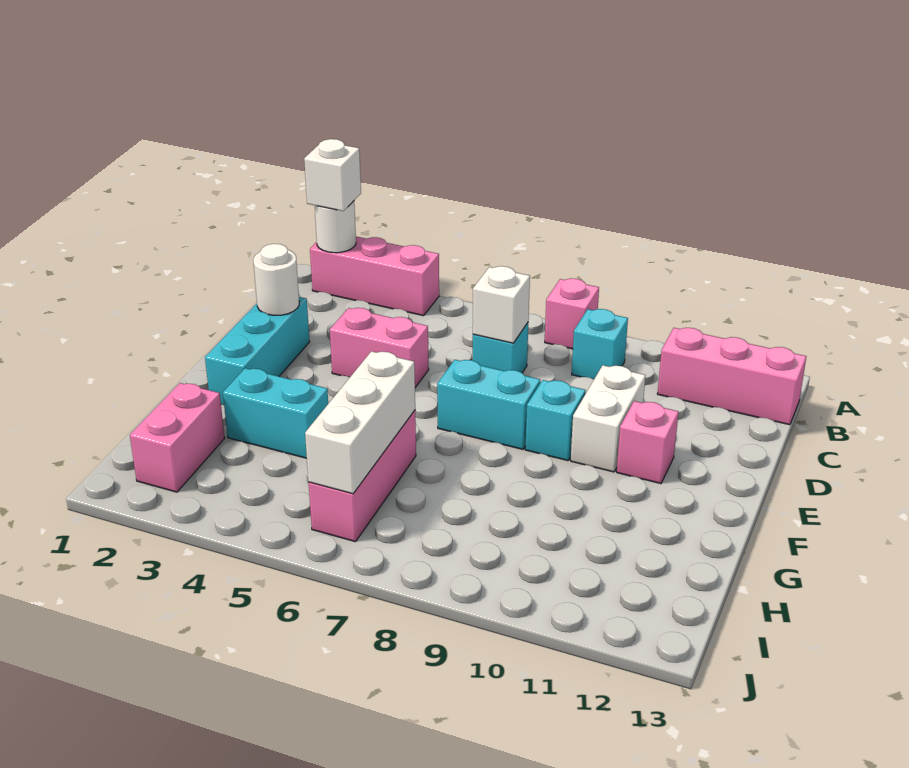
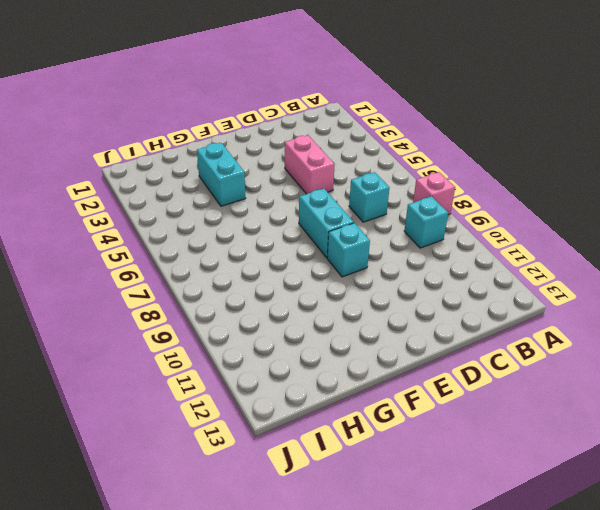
none -> pink 1x3 brick [310,237,439,316]
none -> pink 1x3 brick [657,328,806,425]
none -> cyan 1x3 brick [205,297,310,405]

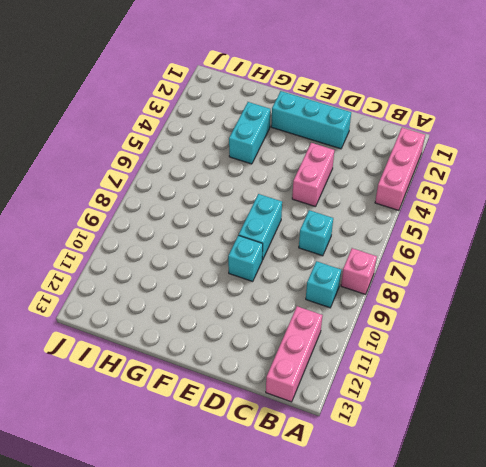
none -> white 1x2 brick [571,365,645,472]
none -> pink 1x1 brick [617,401,679,484]
none -> pink 1x3 brick [309,411,416,542]

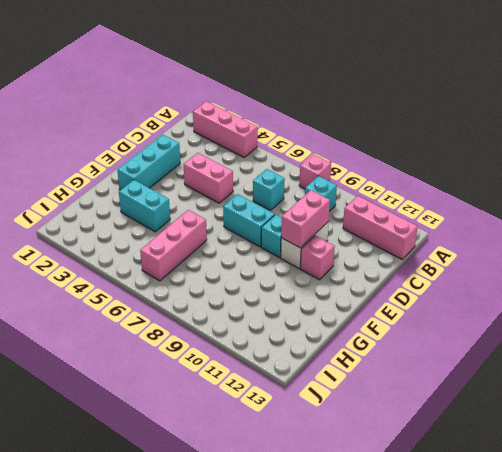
pink 1x2 brick [281,190,330,248] -> pink 1x2 brick moved to [130,383,225,492]
none -> white 1x1 round brick [315,201,356,253]
none -> white 1x1 brick [473,266,530,343]
none -> white 1x1 round brick [253,244,299,315]

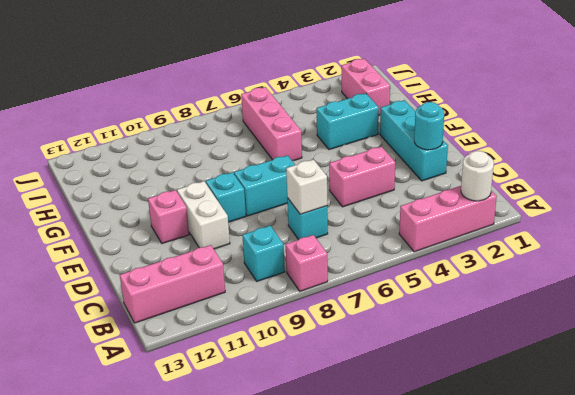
cyan 1x1 round brick [414,102,444,150] -> white 1x1 round brick [253,244,299,315]
none -> white 1x3 brick [305,351,415,494]
none -> white 1x1 brick [304,139,361,211]

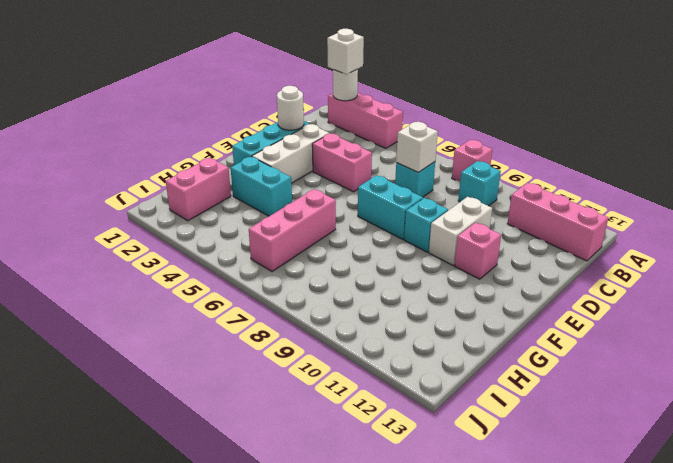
white 1x3 brick [252,124,330,183] -> white 1x3 brick moved to [305,351,415,494]

